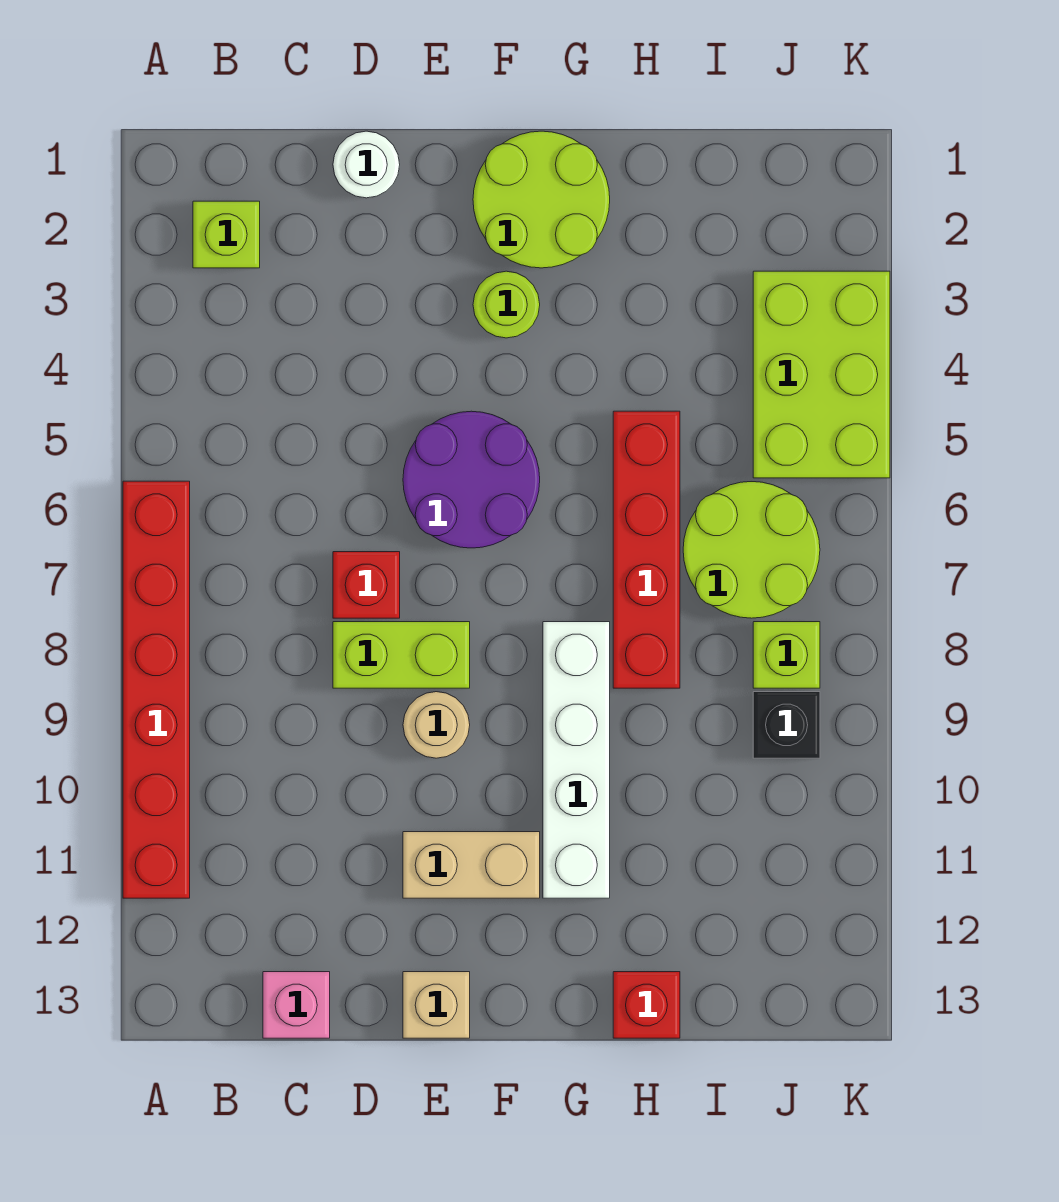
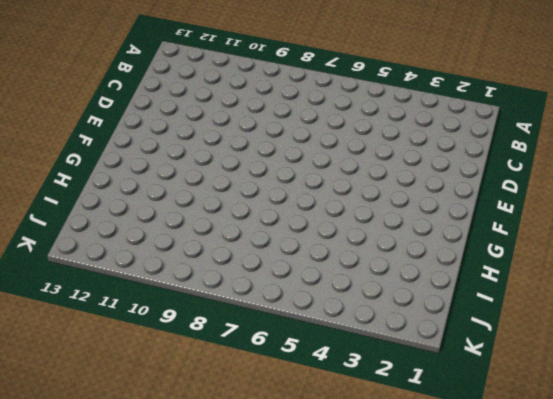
none -> red 1x6 brick [123,481,190,898]
none -> lime 1x1 brick [193,201,260,268]
none -> pink 1x1 brick [263,972,330,1038]

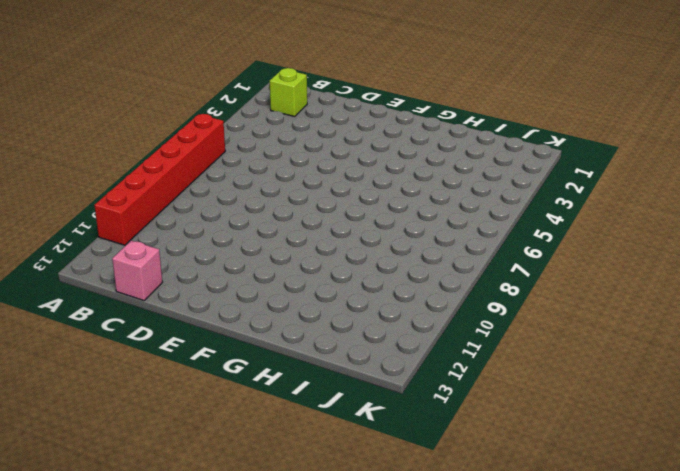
none -> white 1x1 round brick [333,131,400,198]
none -> red 1x1 brick [333,552,400,618]
none -> lime 1x2 brick [333,622,470,688]

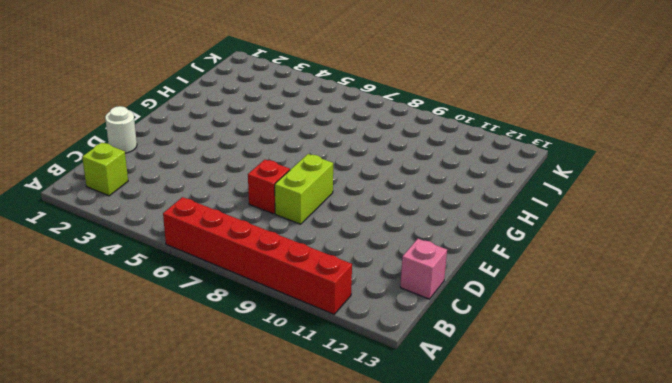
none -> purple 2x2 round brick [403,411,540,548]
none -> tan 1x1 round brick [403,692,470,758]
none -> tan 1x2 brick [403,832,540,898]

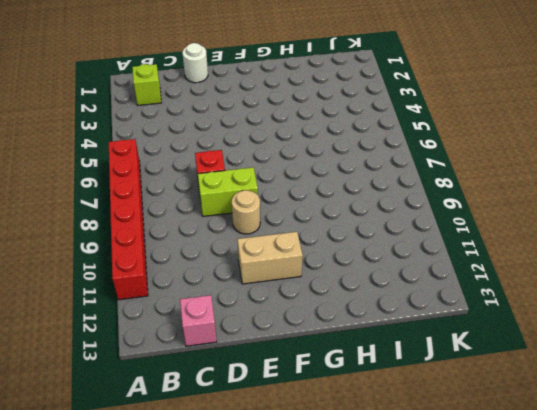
none -> purple 2x2 round brick [403,411,540,548]
none -> tan 1x1 brick [403,972,470,1038]
none -> lime 2x2 round brick [473,131,610,268]

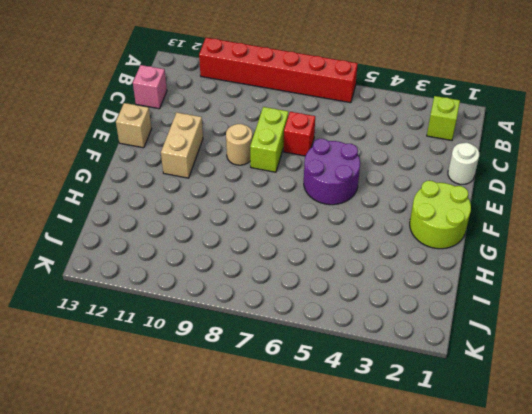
none -> lime 1x1 round brick [473,271,540,338]
none -> white 1x4 brick [543,622,610,898]
none -> red 1x4 brick [613,411,680,688]

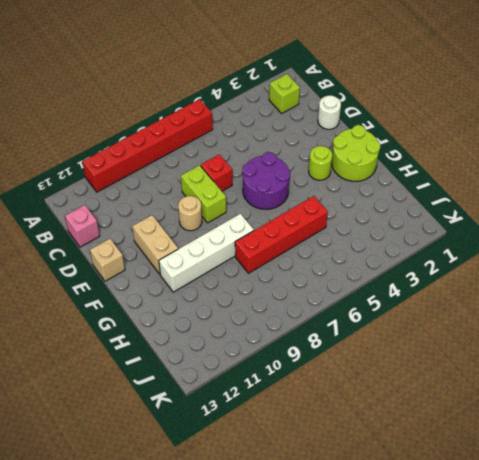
none -> red 1x1 brick [613,972,680,1038]
none -> lime 2x2 round brick [683,482,820,618]
none -> lime 2x3 brick [753,271,890,478]

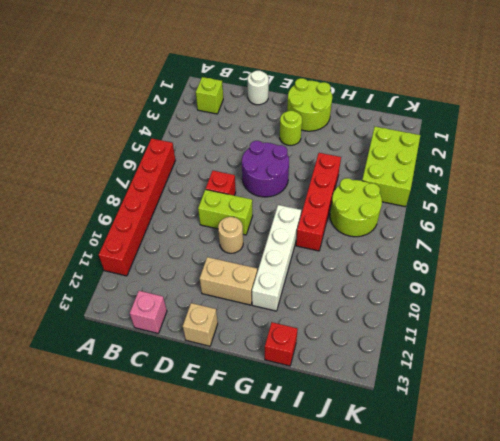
none -> lime 1x1 brick [753,622,820,688]
none -> black 1x1 brick [753,692,820,758]

